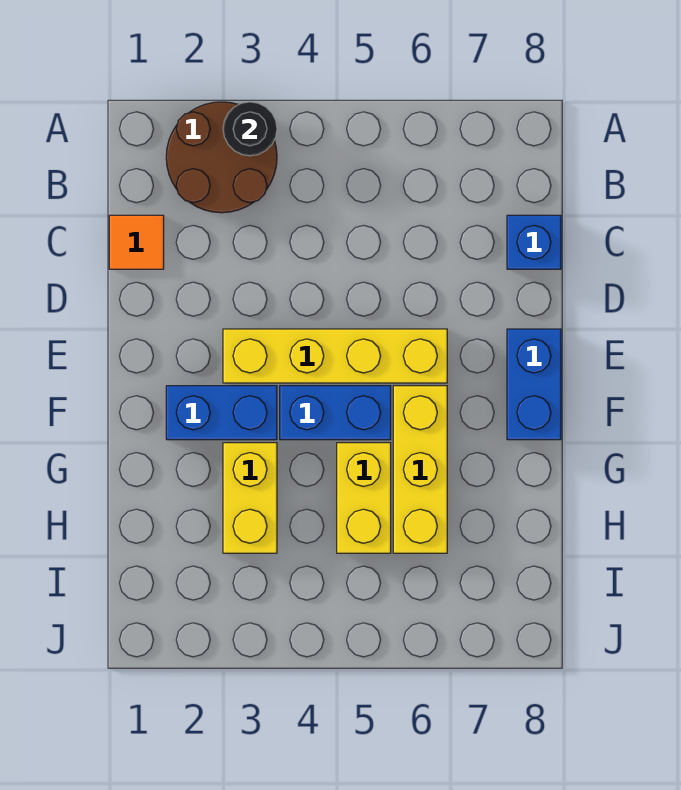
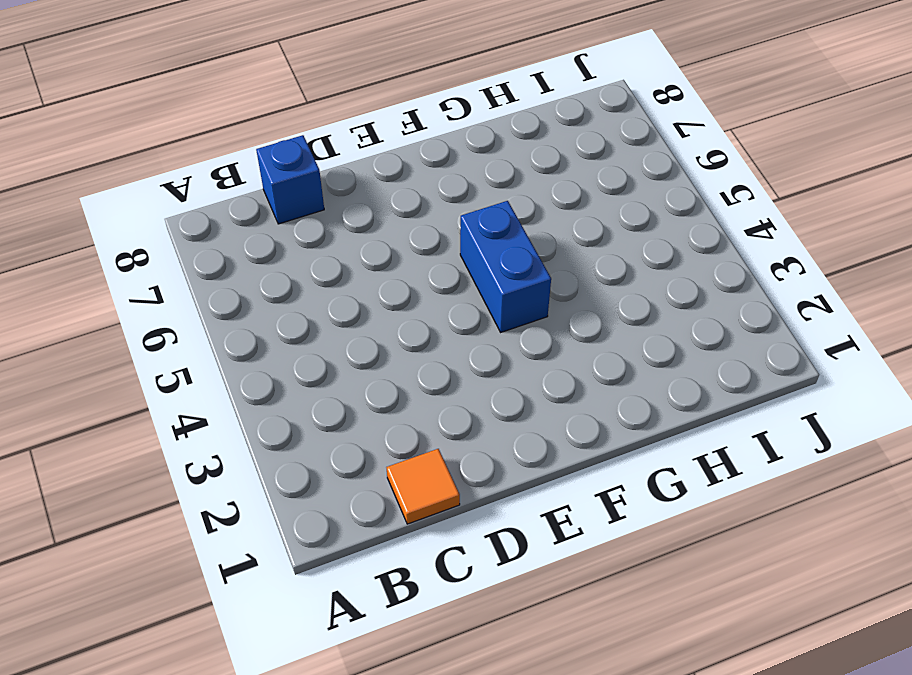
none -> brown 2x2 round brick [166,102,277,213]
none -> yellow 1x4 brick [223,329,447,383]

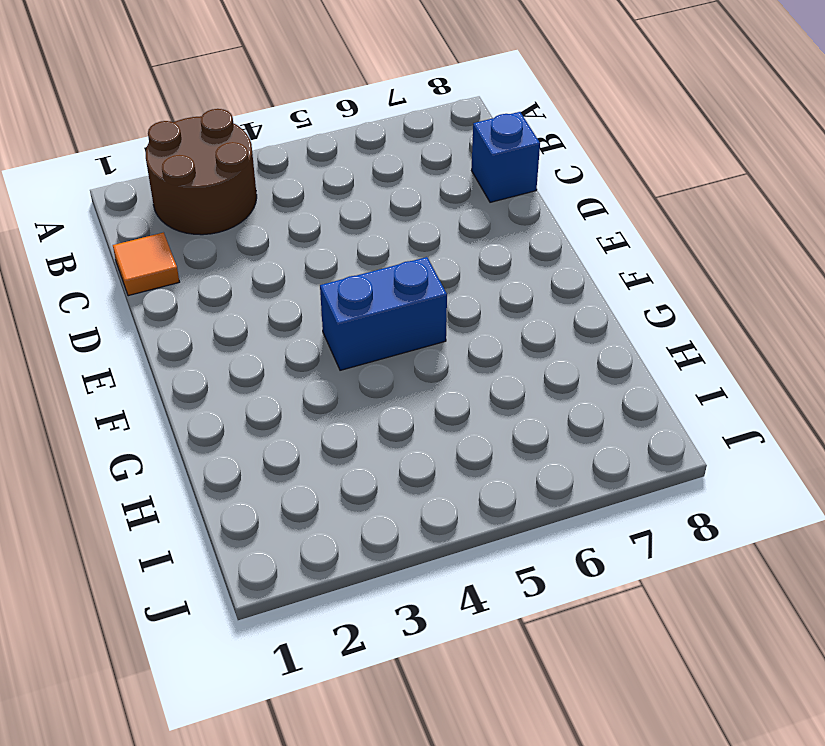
none -> yellow 1x4 brick [223,329,447,383]
none -> blue 1x2 brick [507,329,561,440]

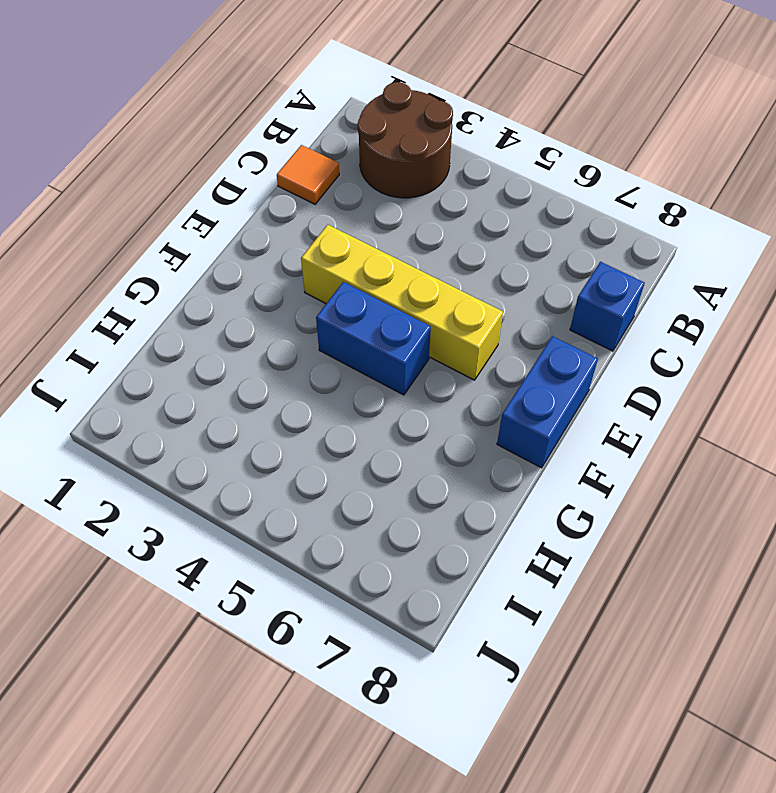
none -> blue 1x2 brick [166,386,277,440]
none -> yellow 1x3 brick [393,386,447,553]

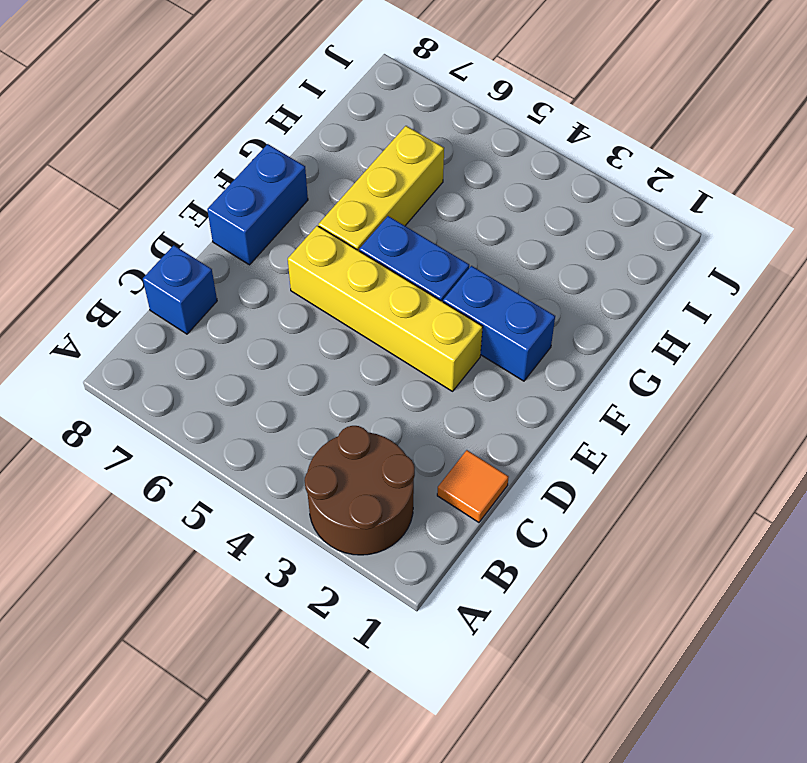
none -> yellow 1x2 brick [223,443,277,553]
none -> yellow 1x2 brick [337,443,391,553]

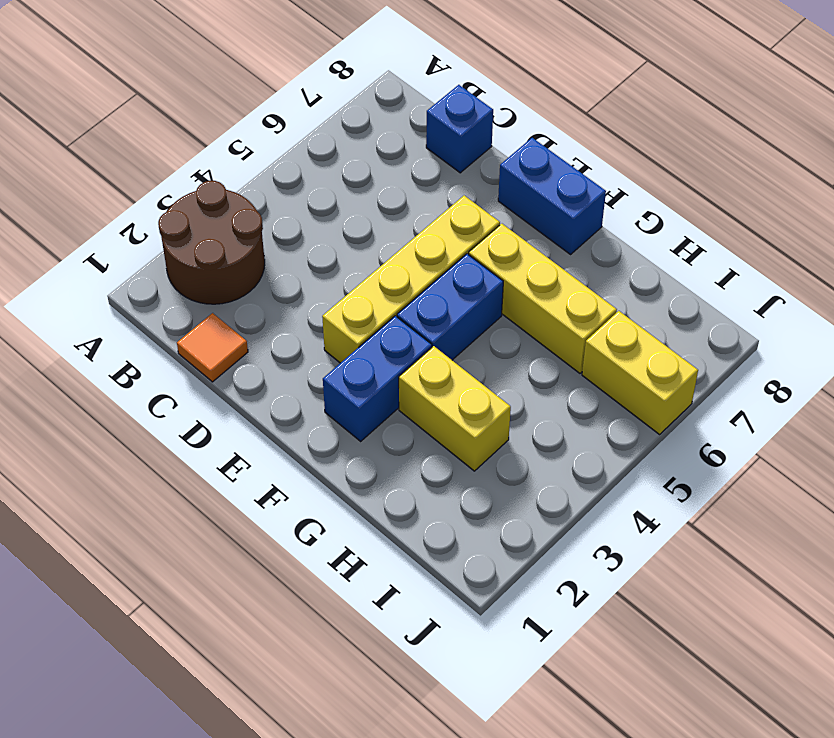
yellow 1x2 brick [582,311,698,434] -> yellow 1x2 brick moved to [337,443,391,553]
none -> black 1x1 round brick [223,102,277,156]

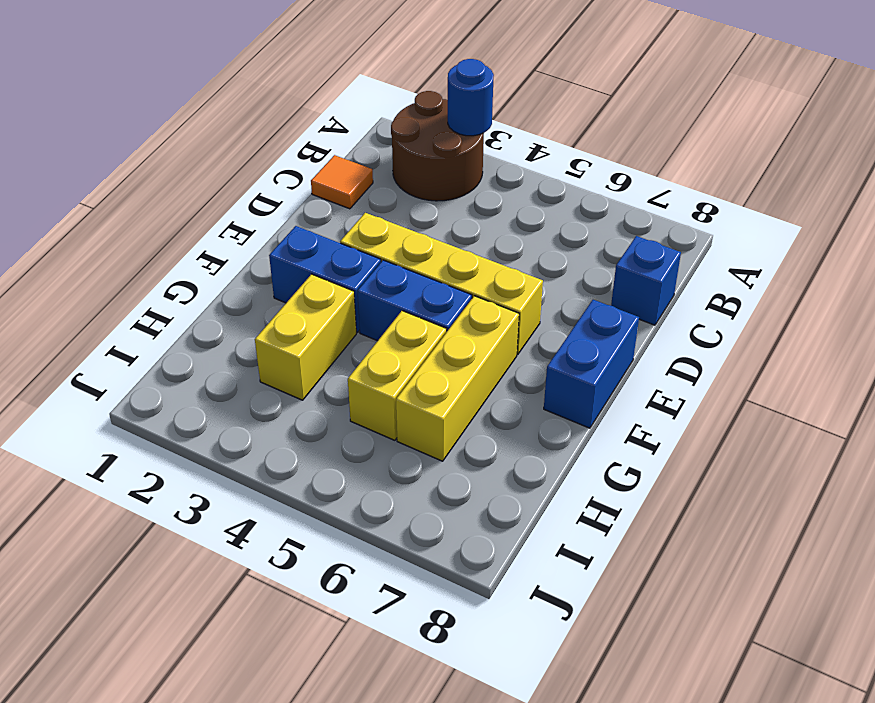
blue 1x1 round brick [448,59,494,136] -> black 1x1 round brick [223,102,277,156]

